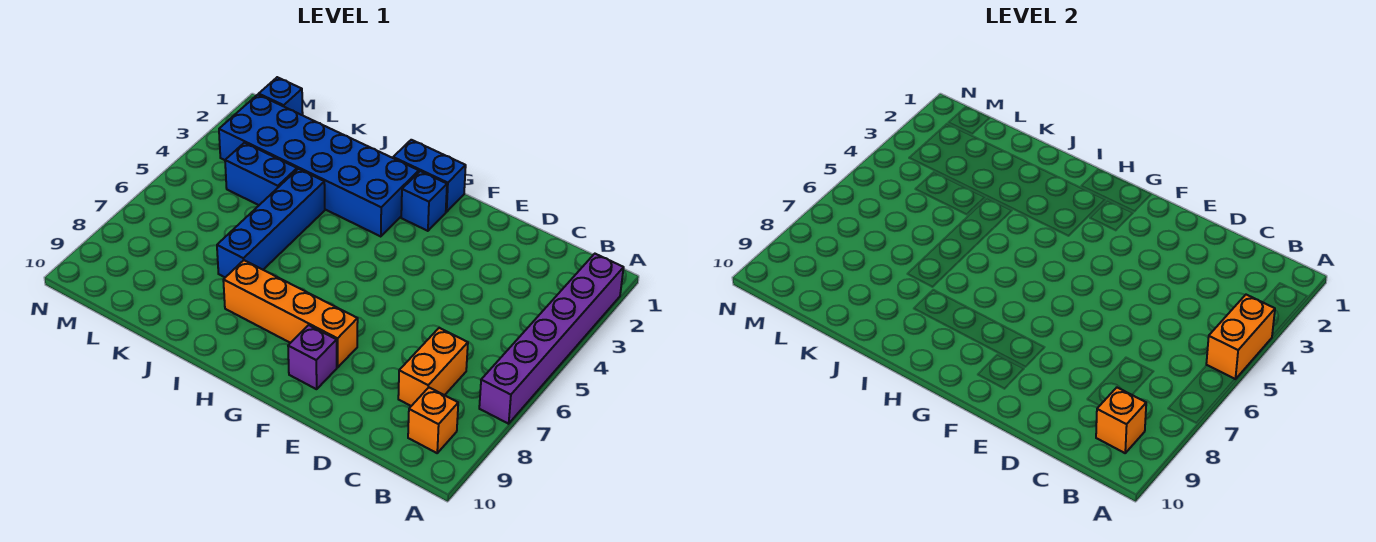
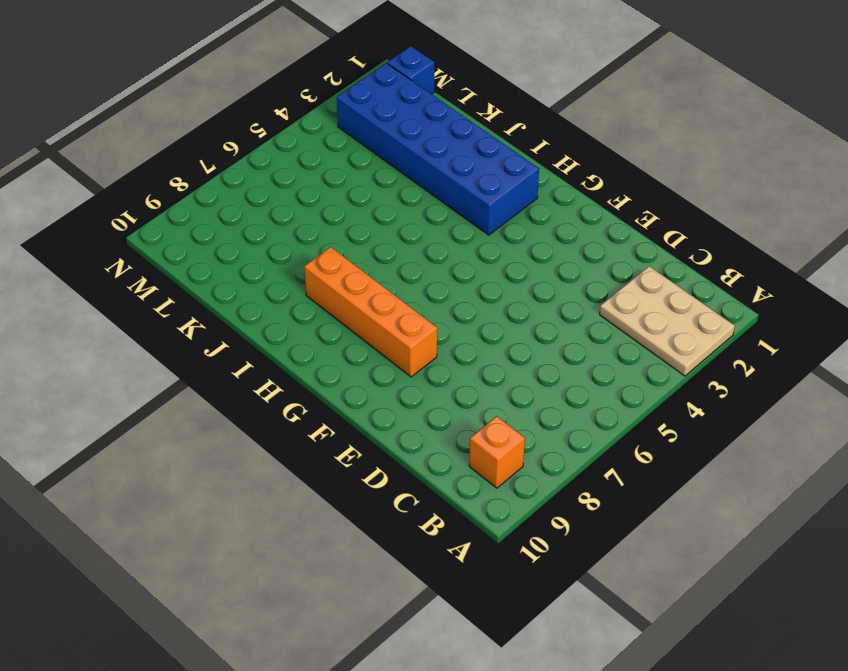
tan 2x3 plate [600,266,735,376] -> purple 1x6 brick [479,254,624,424]
none -> orange 1x2 brick [398,328,468,406]
none -> purple 1x1 brick [288,325,337,389]
none -> blue 1x2 brick [393,140,466,212]

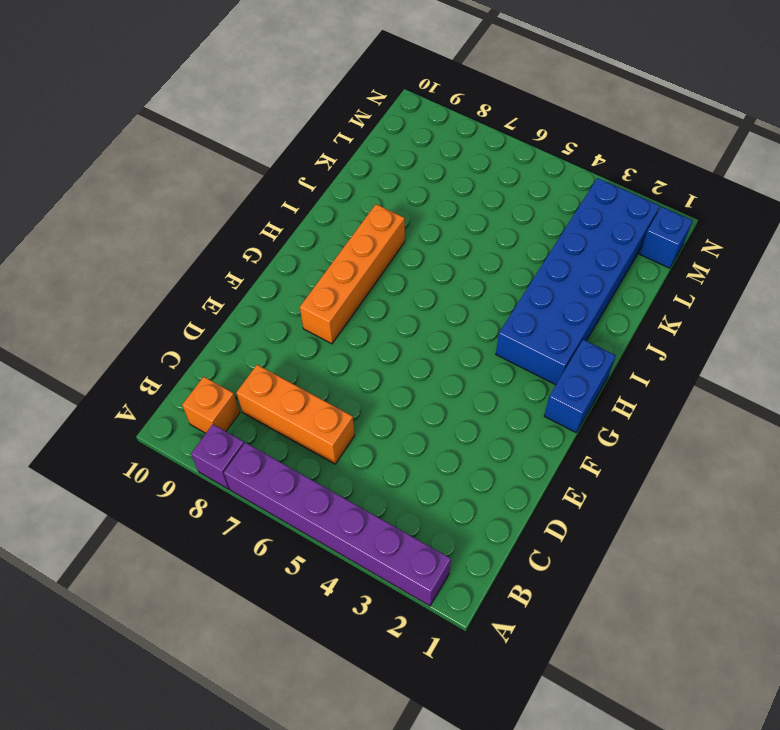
purple 1x1 brick [191,424,244,489] -> purple 1x1 brick moved to [288,325,337,389]
orange 1x3 brick [236,365,355,464] -> orange 1x2 brick [398,328,468,406]
none -> blue 1x1 brick [401,171,447,231]
none -> blue 1x4 brick [217,169,325,277]
none -> blue 1x2 brick [225,143,297,205]

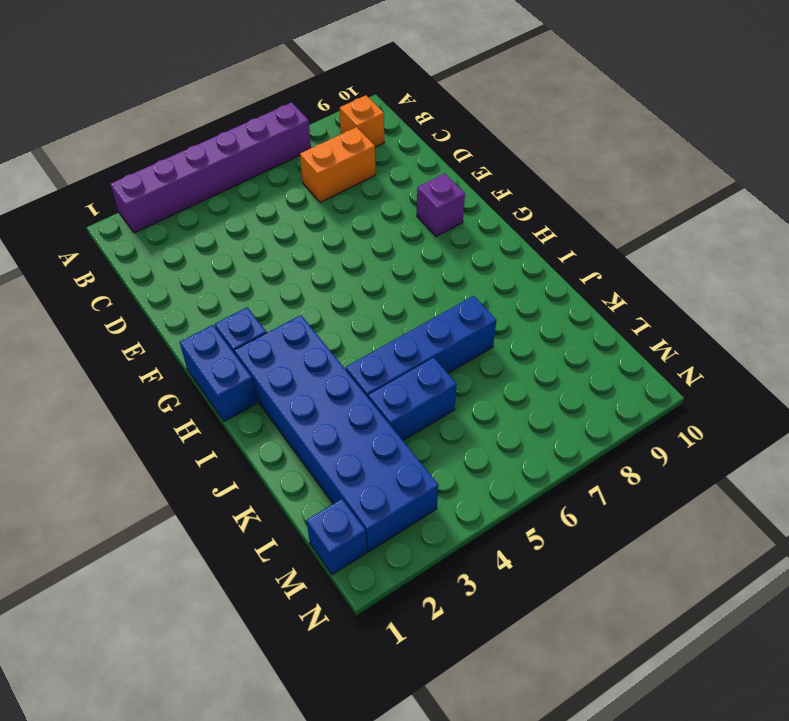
blue 1x2 brick [368,358,457,440] -> blue 1x2 brick turned to [225,143,297,205]
none -> orange 1x4 brick [223,260,358,367]
none -> orange 1x2 brick [1206,295,1275,379]
none -> orange 1x1 brick [1096,388,1146,453]

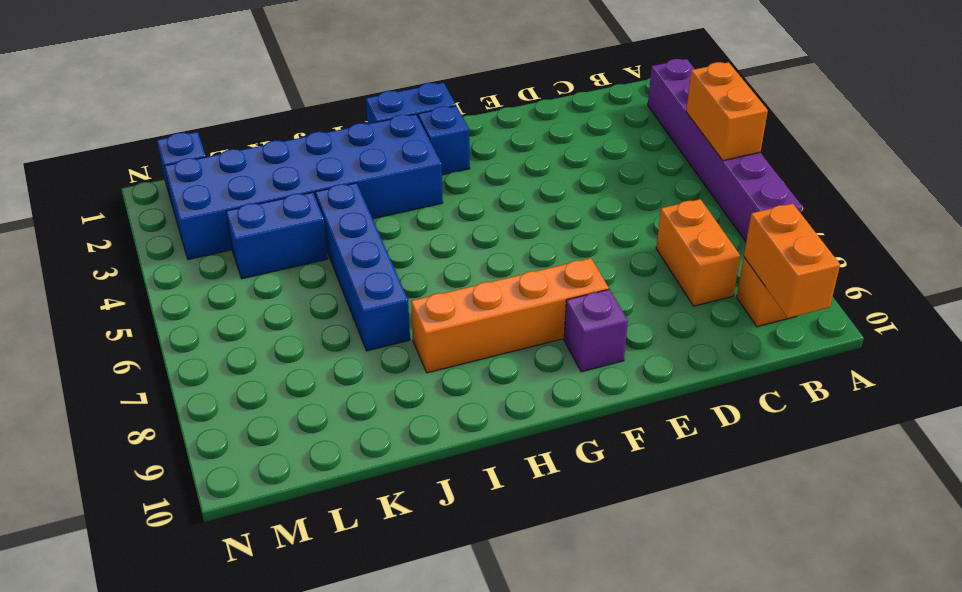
orange 1x2 brick [744,204,840,318] -> orange 1x1 brick [1096,388,1146,453]

